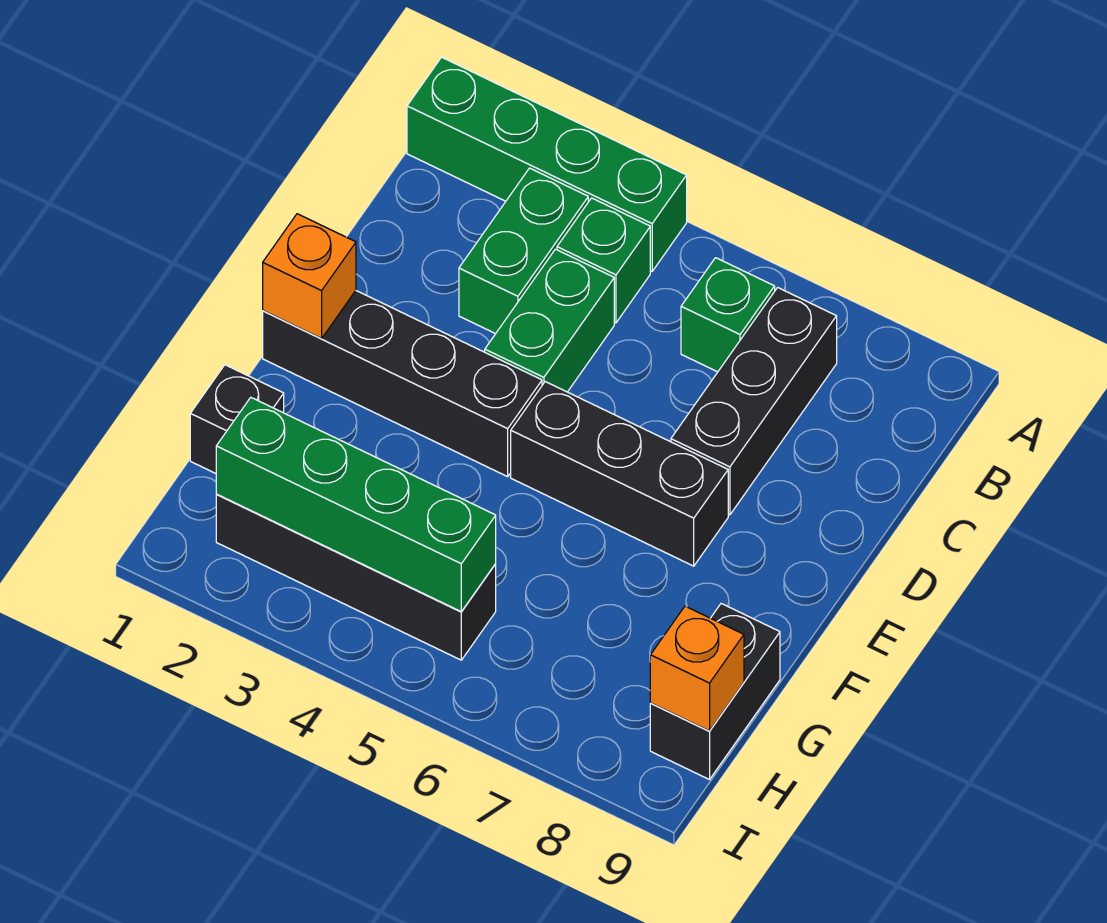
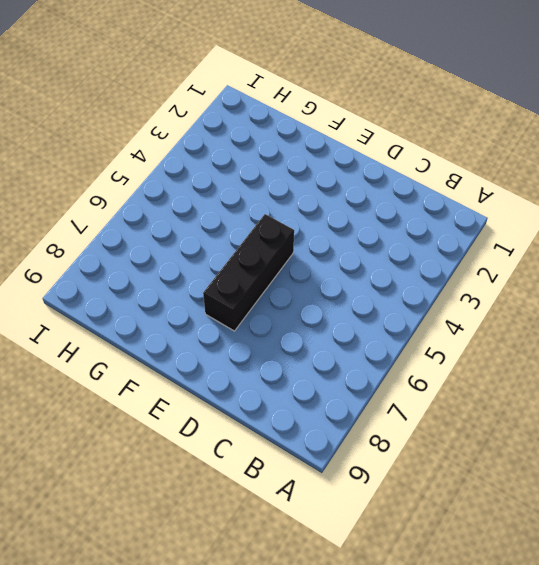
none -> green 1x4 brick [407,57,687,271]
none -> green 1x2 brick [459,168,588,334]
none -> green 1x1 brick [557,198,650,323]

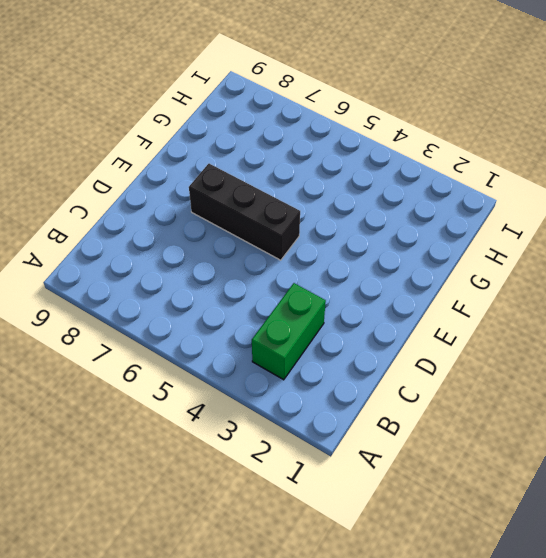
none -> green 1x4 brick [407,57,687,271]
none -> green 1x1 brick [557,198,650,323]
none -> green 1x1 brick [681,258,775,372]

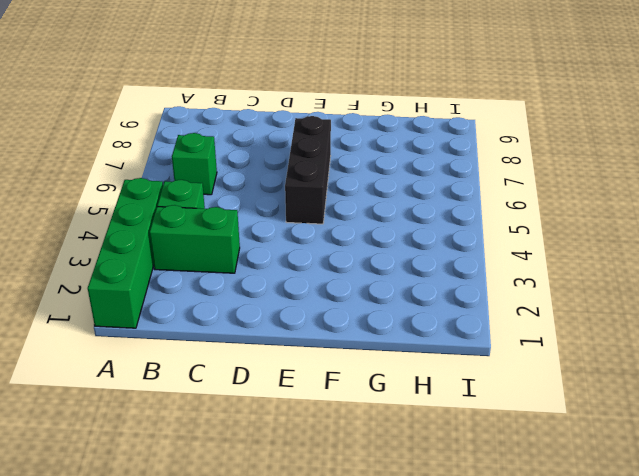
none -> black 1x3 brick [671,288,837,515]
none -> green 1x2 brick [485,249,614,392]
none -> black 1x4 brick [263,291,542,477]

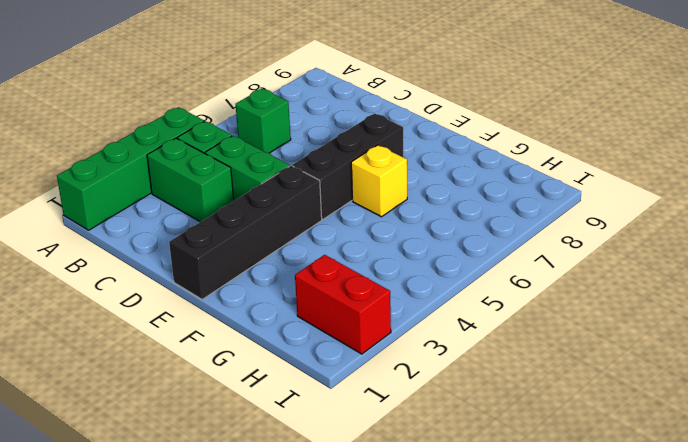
yellow 1x1 brick [351,145,407,217] -> none
red 1x2 brick [295,255,391,354] -> black 1x4 brick [216,495,496,660]
none -> black 1x3 brick [671,288,837,515]
none -> black 1x1 brick [190,365,284,473]
none -> black 1x2 brick [650,604,780,780]

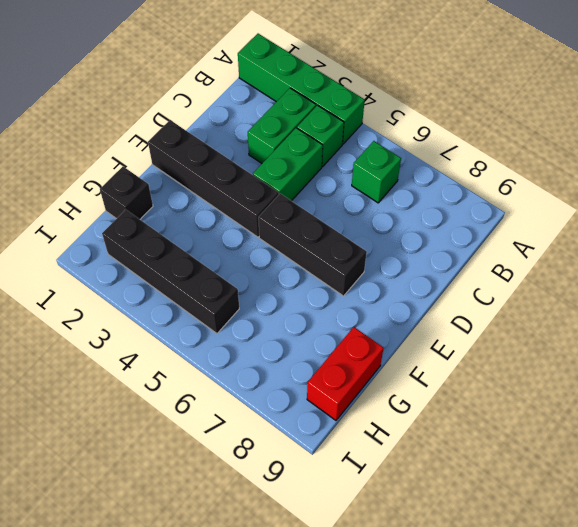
red 1x2 brick [307,327,384,420] -> black 1x2 brick [650,604,780,780]
none -> black 1x3 brick [671,288,837,515]
none -> orange 1x1 brick [263,214,356,339]
none -> green 1x4 brick [216,398,496,612]

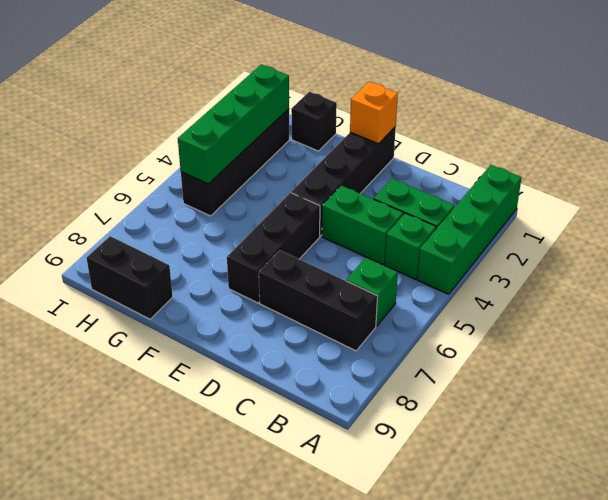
none -> orange 1x1 brick [650,606,744,731]

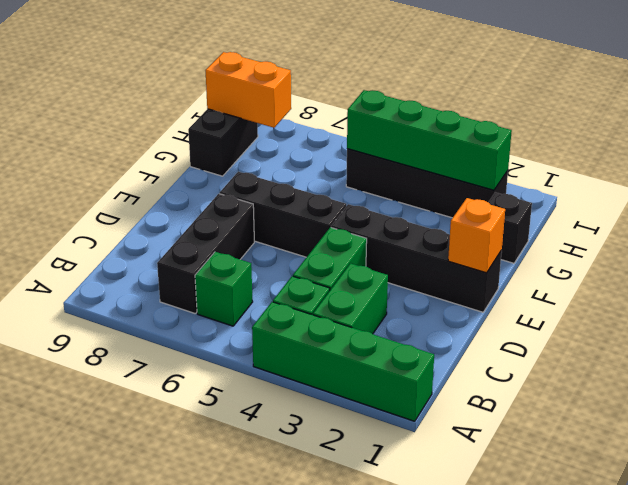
orange 1x2 brick [206,52,291,128] -> orange 1x1 brick [650,606,744,731]

